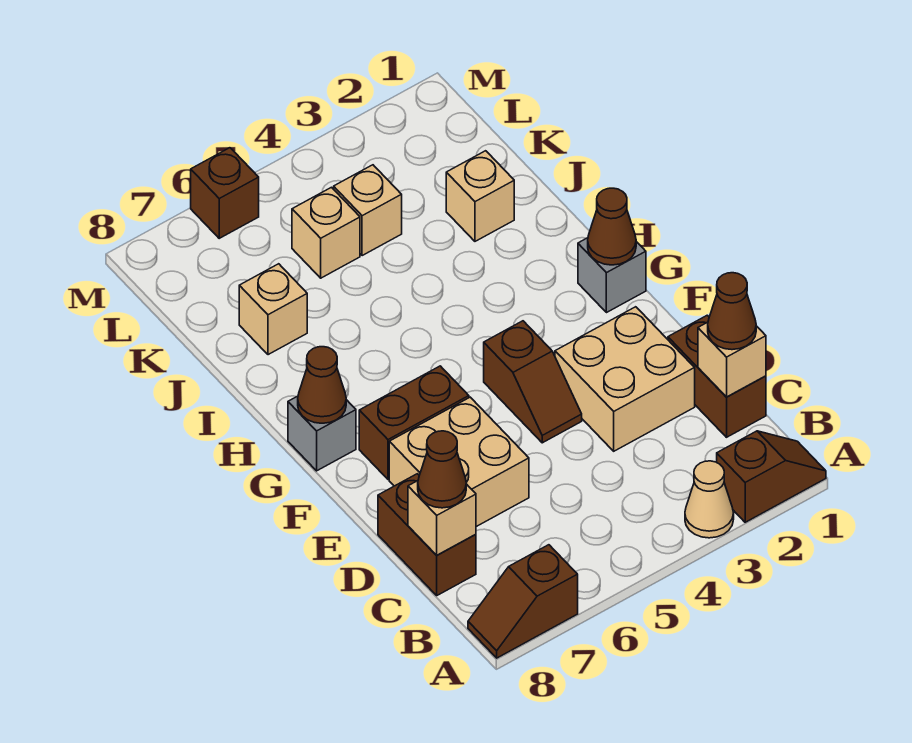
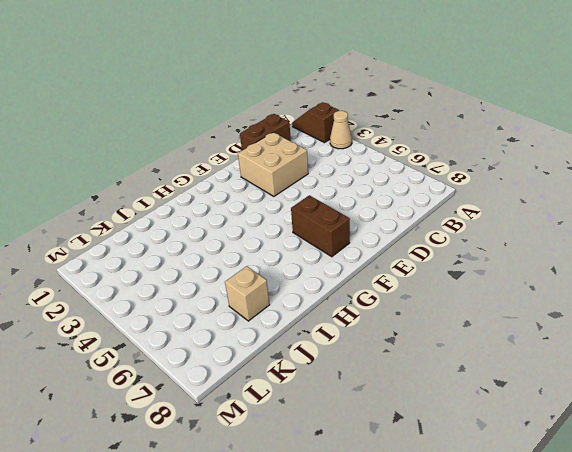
none -> brown 1x2 slope [468,545,578,658]
none -> brown 1x2 brick [378,474,476,595]
none -> tan 2x2 brick [389,397,529,527]

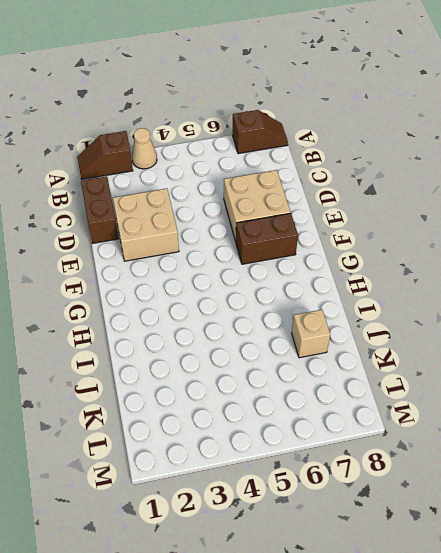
none -> brown 1x2 brick [378,474,476,595]
none -> brown 1x2 slope [484,321,582,443]
none -> grey 1x1 brick [578,238,646,313]

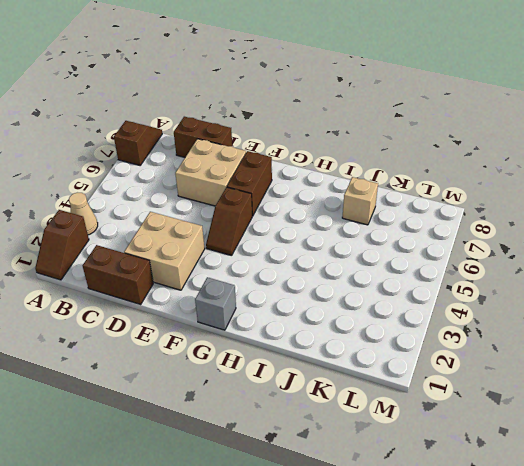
brown 1x2 slope [206,187,252,256] -> brown 1x2 slope turned to [484,321,582,443]
none -> grey 1x1 brick [288,396,356,471]
none -> tan 1x1 brick [446,151,514,241]
none -> tan 1x1 brick [334,165,402,256]

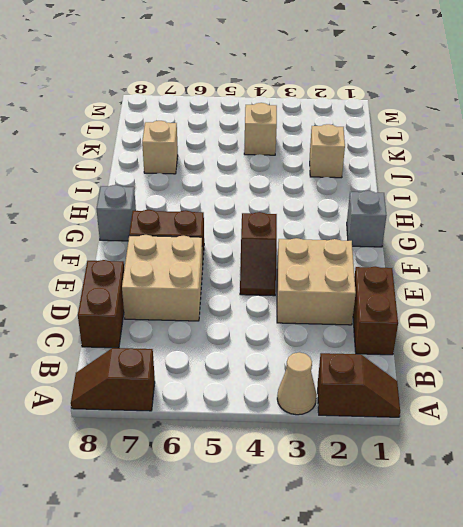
none -> tan 1x1 brick [292,187,360,278]
none -> brown 1x1 brick [191,148,259,238]
none -> tan 1x1 brick [698,322,766,397]

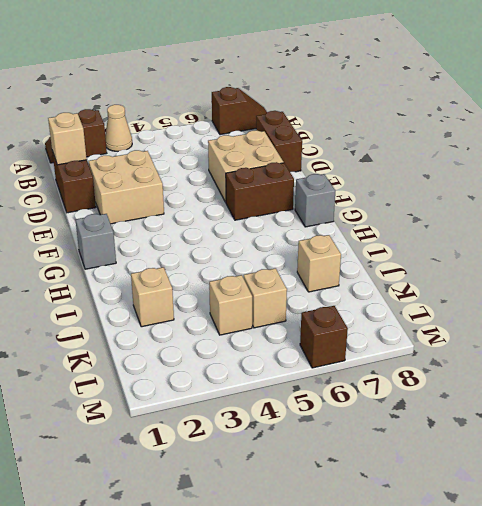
none -> brown 1x2 slope [484,321,582,443]
none -> tan 1x1 brick [408,481,476,555]
none -> brown 1x1 cone [588,188,636,265]

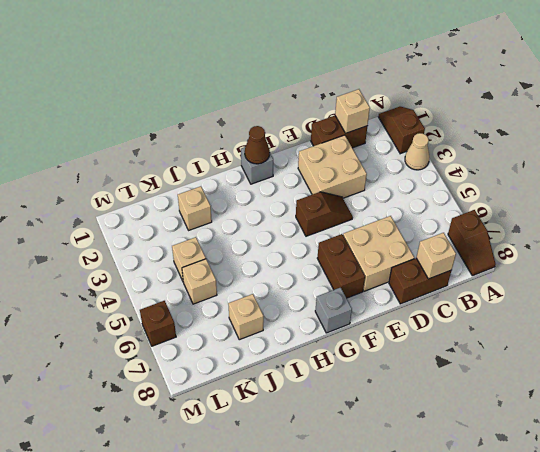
none -> brown 1x1 cone [298,347,346,423]
none -> brown 1x1 cone [708,273,756,350]
none -> brown 1x1 cone [418,431,466,508]

